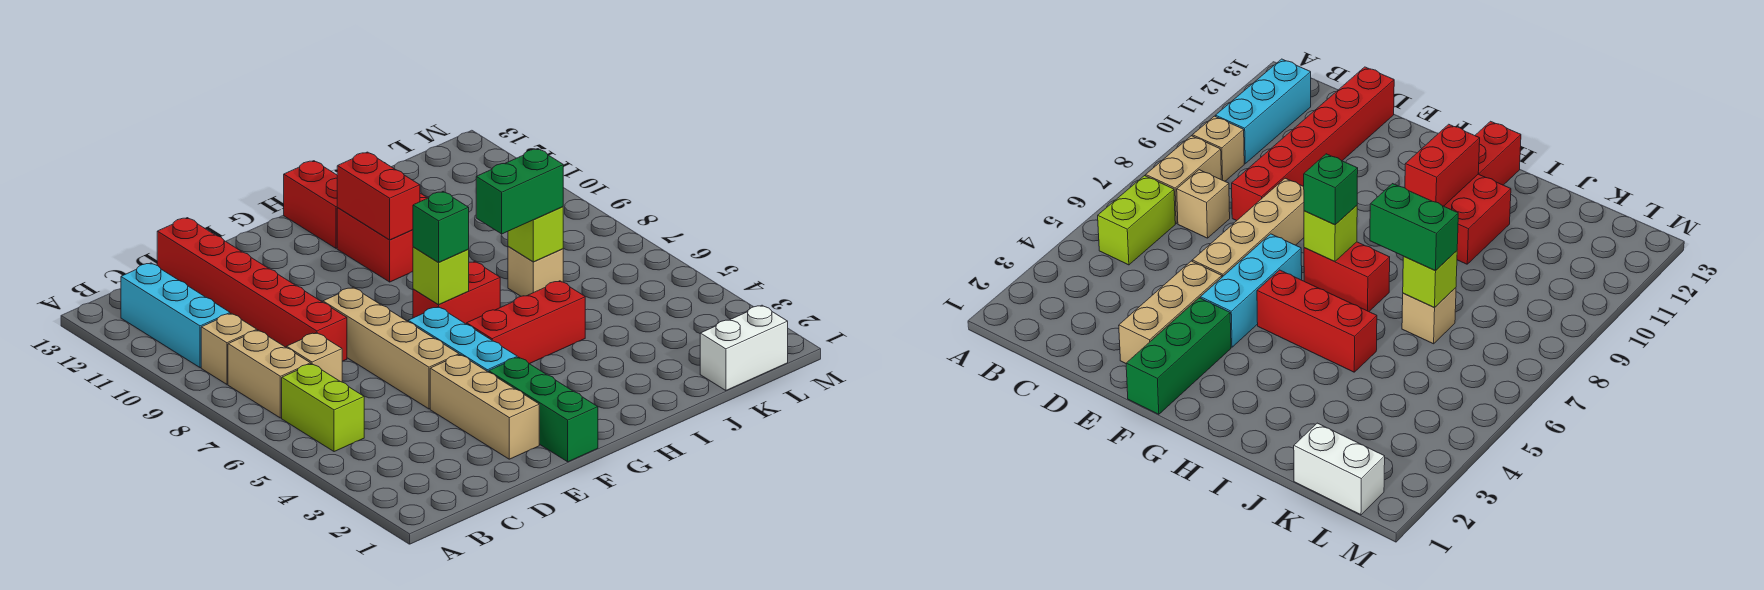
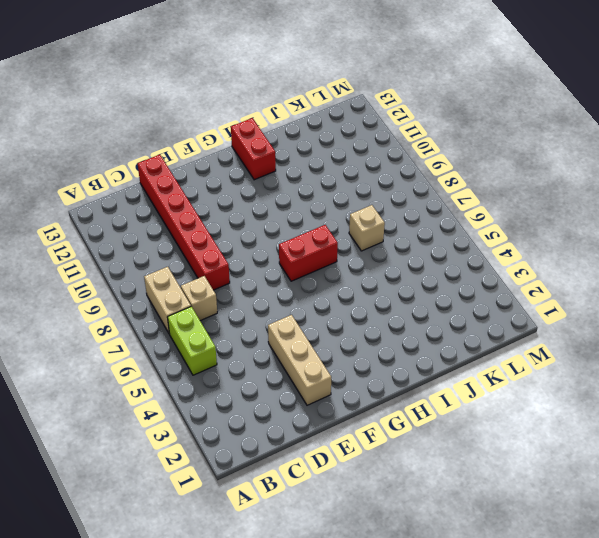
none -> tan 1x1 brick [201,313,257,384]
none -> cyan 1x3 brick [121,263,230,368]
none -> tan 1x4 brick [323,288,459,409]

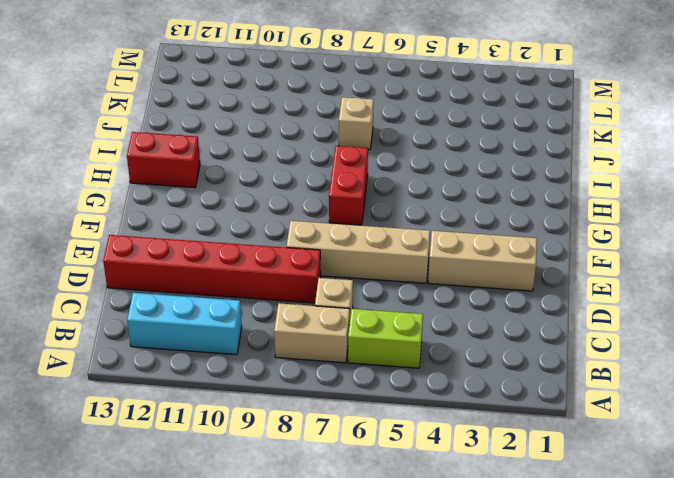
none -> tan 1x1 brick [201,313,257,384]
none -> green 1x3 brick [489,357,598,462]
none -> cyan 1x3 brick [408,307,517,372]

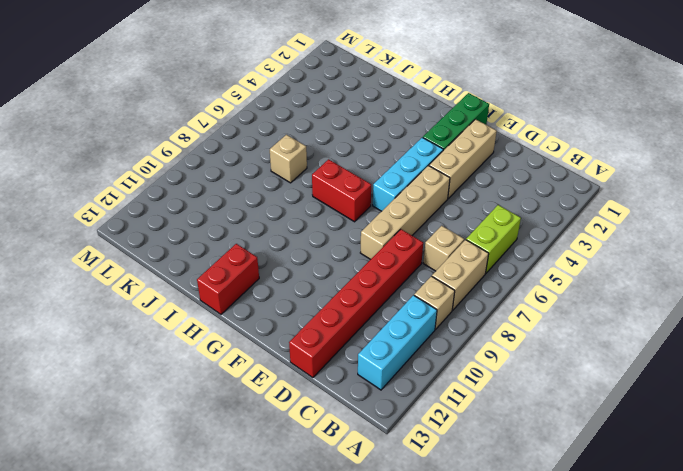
none -> red 1x3 brick [467,281,585,364]
none -> red 2x2 brick [337,193,427,282]
none -> white 1x2 brick [700,305,788,391]

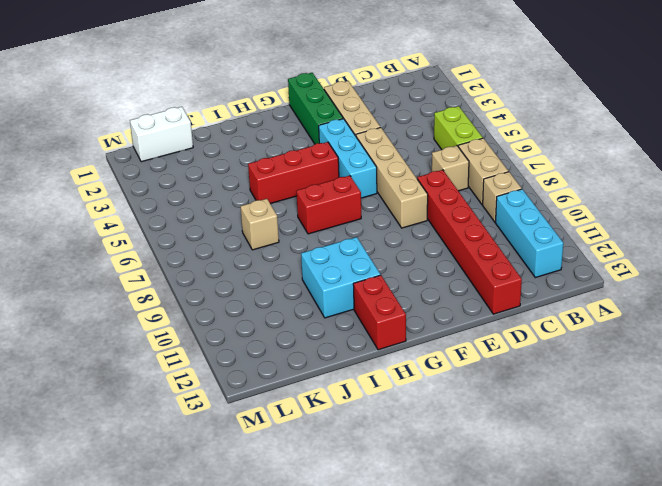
cyan 2x2 brick [301,237,381,318] -> red 2x2 brick [337,193,427,282]
none -> lime 1x1 brick [413,247,469,305]
none -> red 1x2 brick [337,152,420,240]
none -> lime 1x1 brick [508,207,563,262]

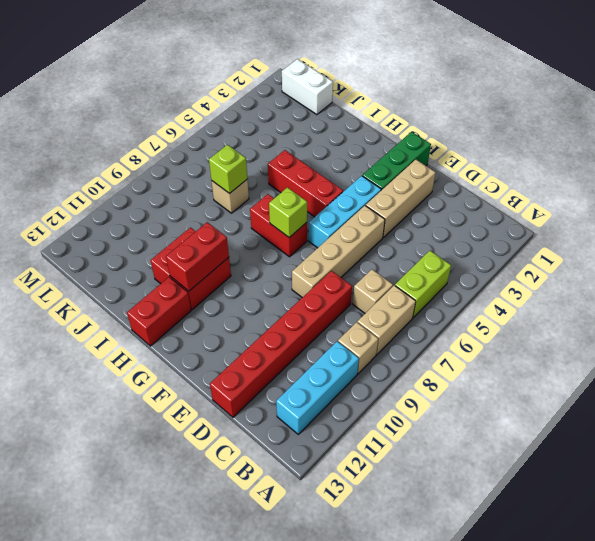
none -> green 1x1 brick [413,192,469,263]
none -> green 1x2 brick [476,149,563,234]

